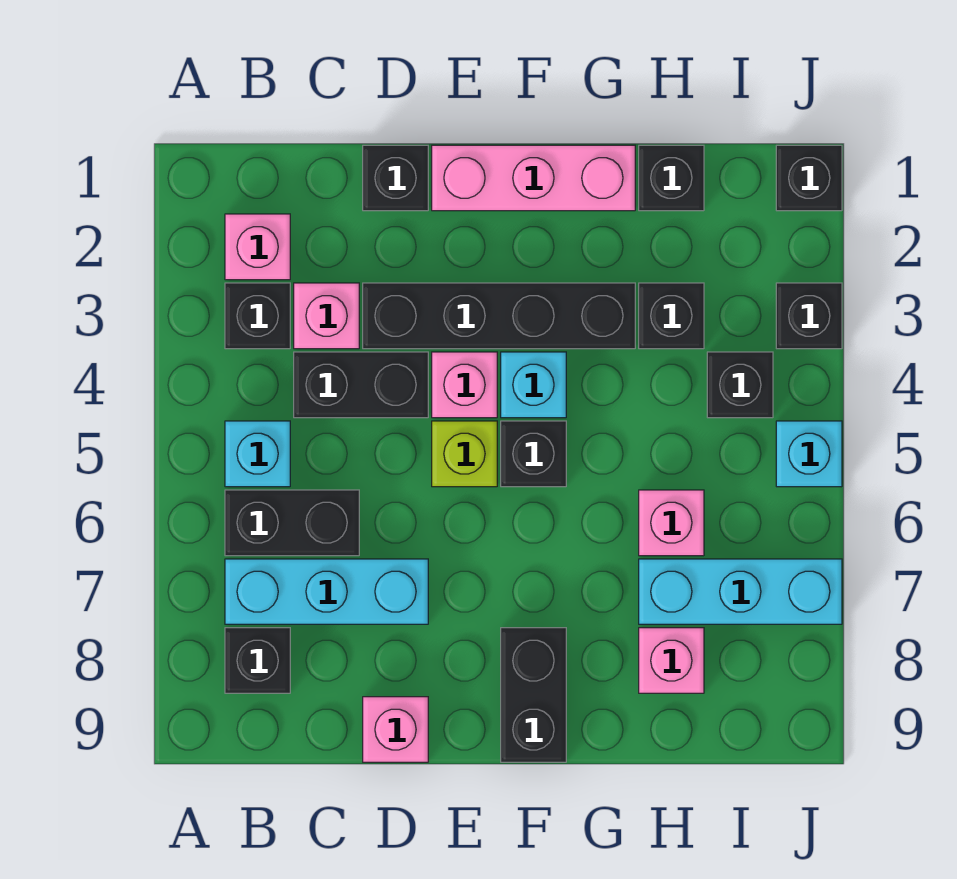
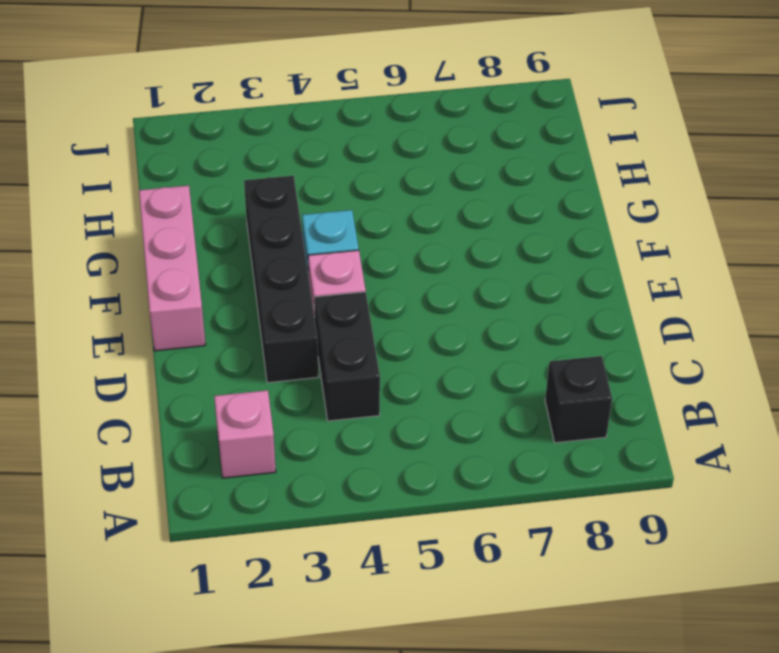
none -> black 1x1 brick [225,283,290,349]
none -> cyan 1x1 brick [225,421,290,487]
none -> black 1x2 brick [225,490,359,556]

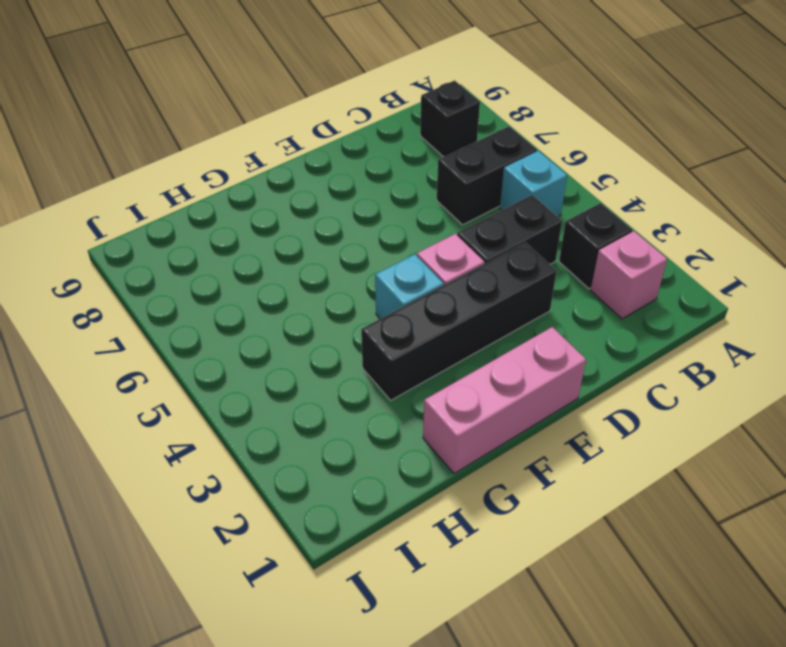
none -> cyan 1x3 brick [225,559,428,624]
none -> pink 1x1 brick [294,283,359,349]
none -> black 1x1 brick [363,145,428,211]

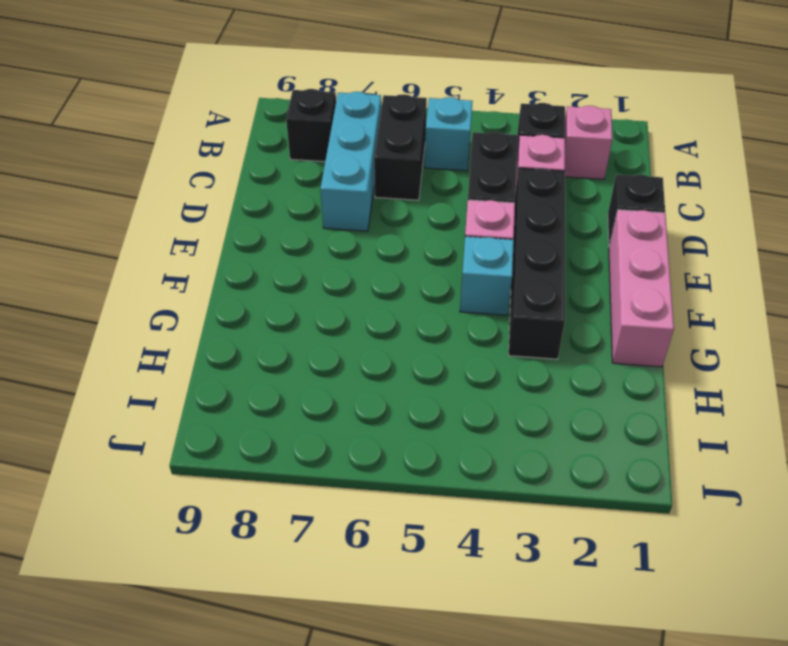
none -> pink 1x1 brick [363,697,428,762]
none -> lime 1x1 brick [432,421,497,487]
none -> black 1x1 brick [501,421,566,487]

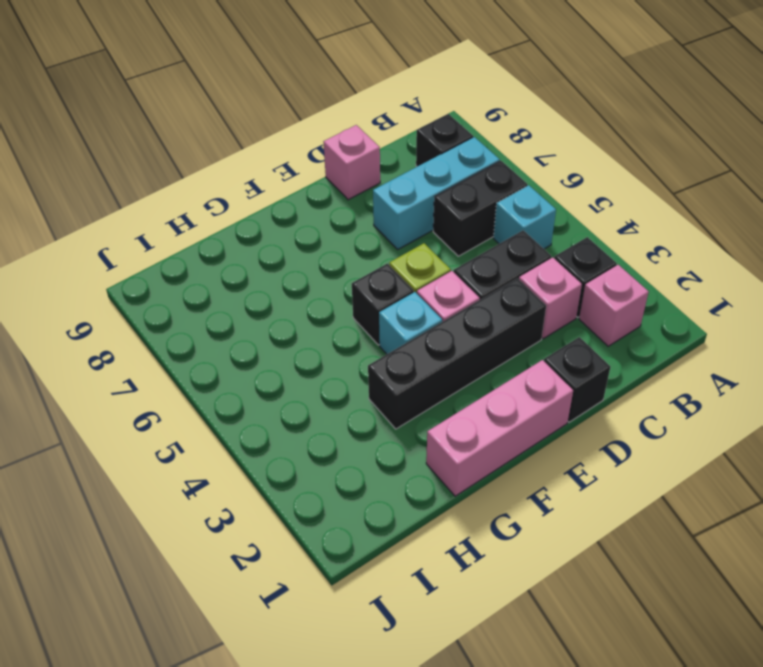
none -> black 1x2 brick [501,628,566,762]
none -> black 1x1 brick [639,145,704,211]
none -> black 1x1 brick [639,283,704,349]

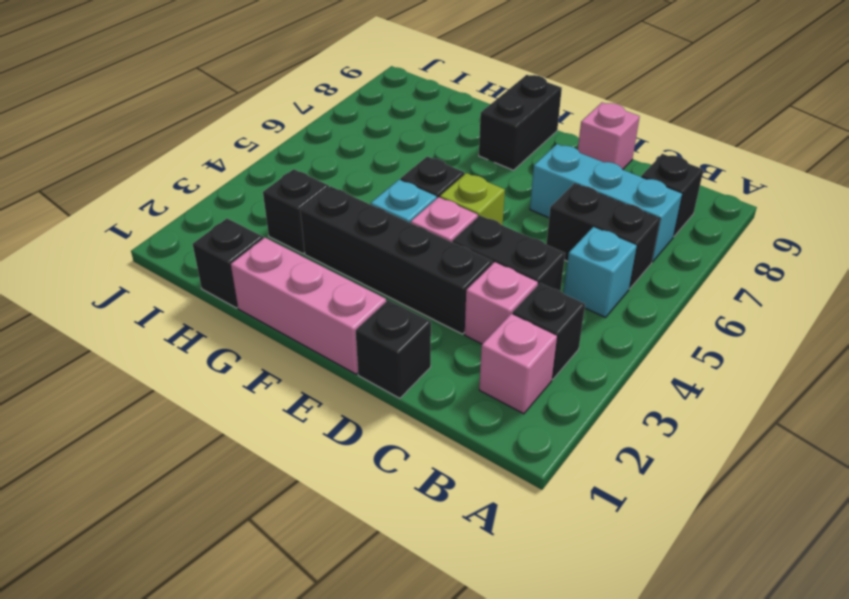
none -> pink 1x1 brick [639,490,704,556]
none -> cyan 1x3 brick [639,559,842,624]
none -> pink 1x1 brick [639,628,704,693]

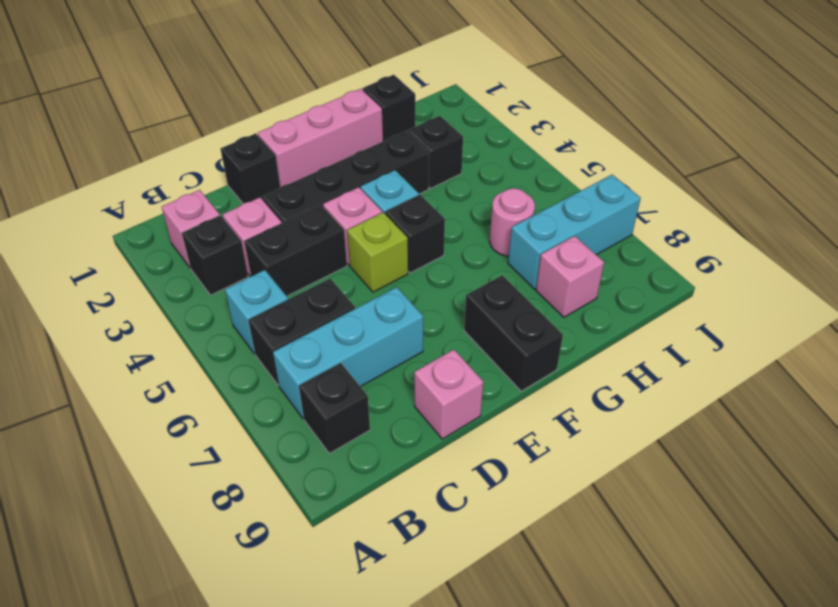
pink 1x1 round brick [490,188,535,256] -> pink 1x1 brick [639,490,704,556]
none -> black 1x1 brick [707,352,773,418]
none -> black 1x1 brick [776,145,842,211]
none -> black 1x1 brick [776,283,842,349]

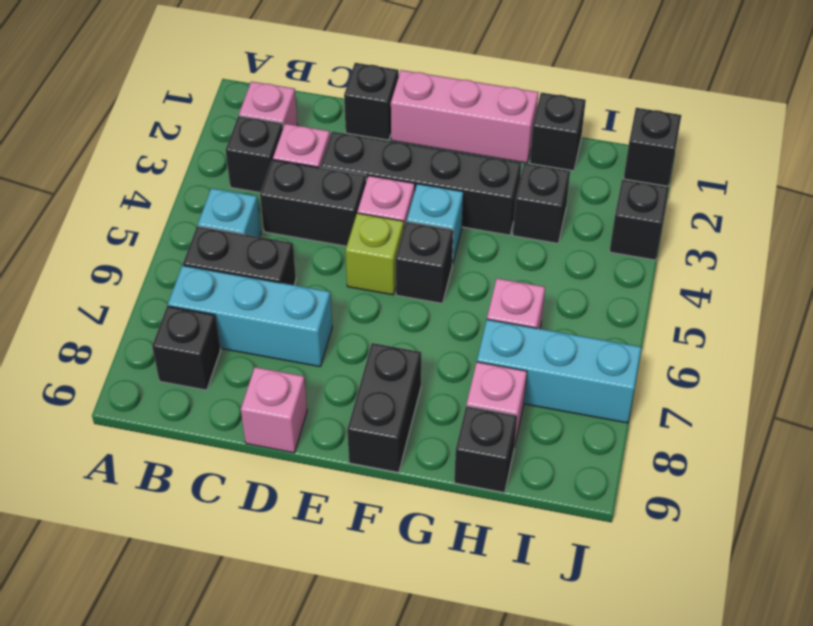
black 1x1 brick [454,406,517,493] -> black 1x1 brick moved to [707,352,773,418]
none -> cyan 1x1 brick [776,421,842,487]

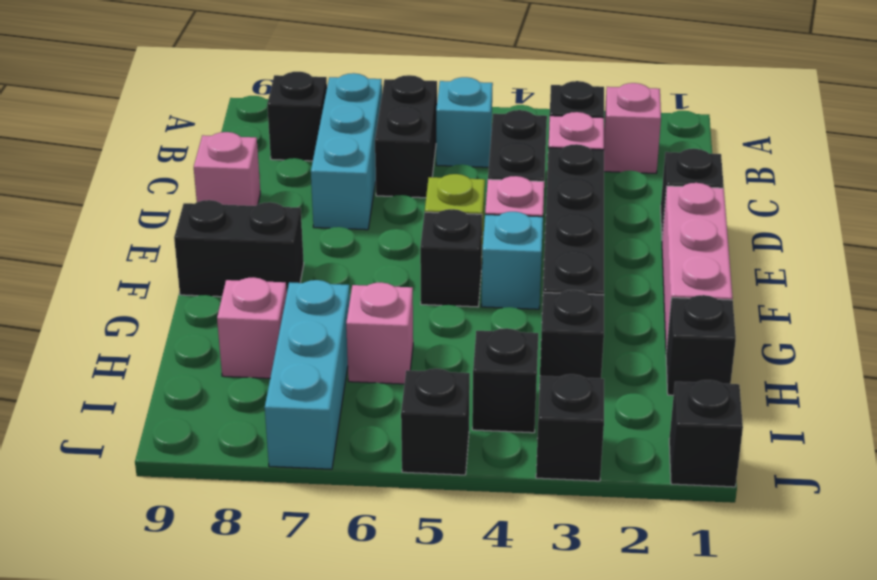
black 1x1 brick [401,369,470,475] -> cyan 1x1 brick [776,421,842,487]

